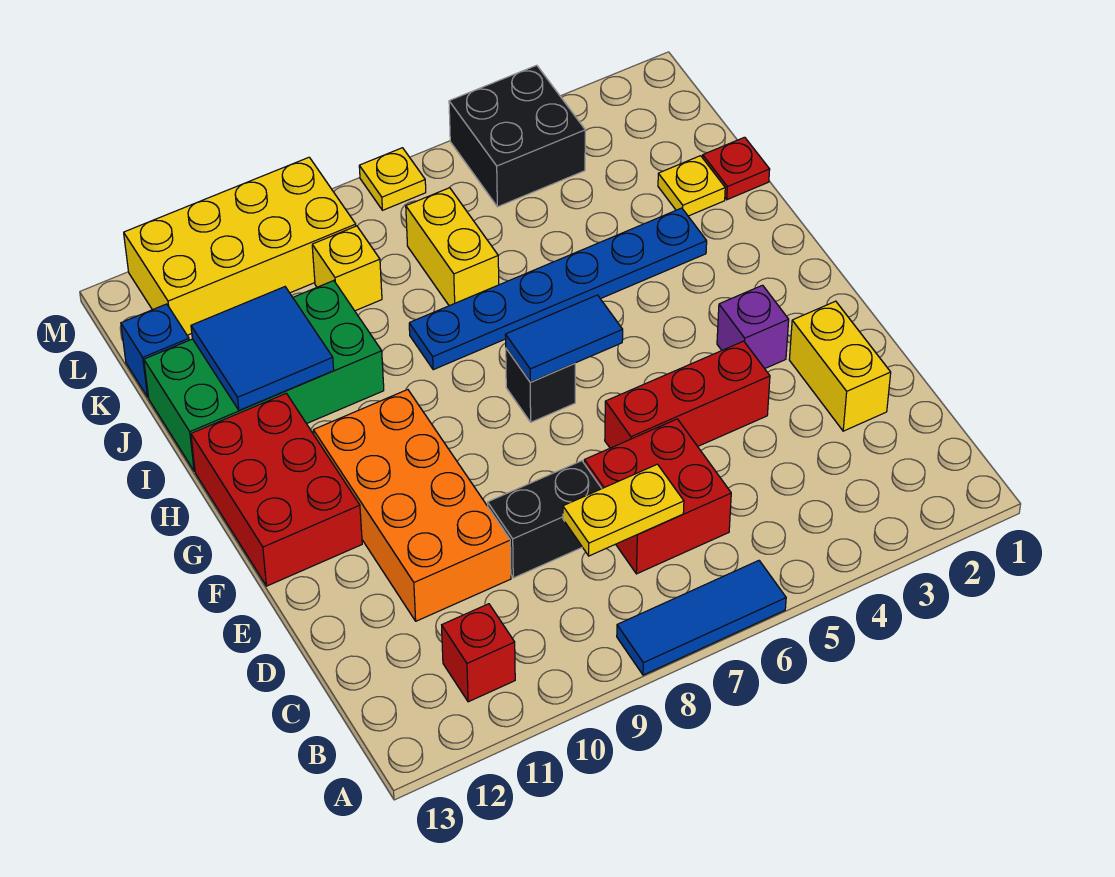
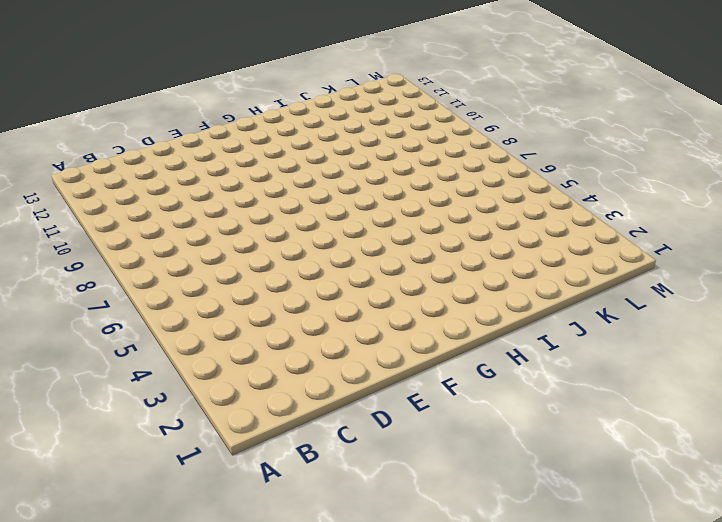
none -> blue 1x3 tile [617,561,786,675]
none -> red 1x1 brick [442,604,515,702]
none -> red 2x2 brick [584,419,731,574]

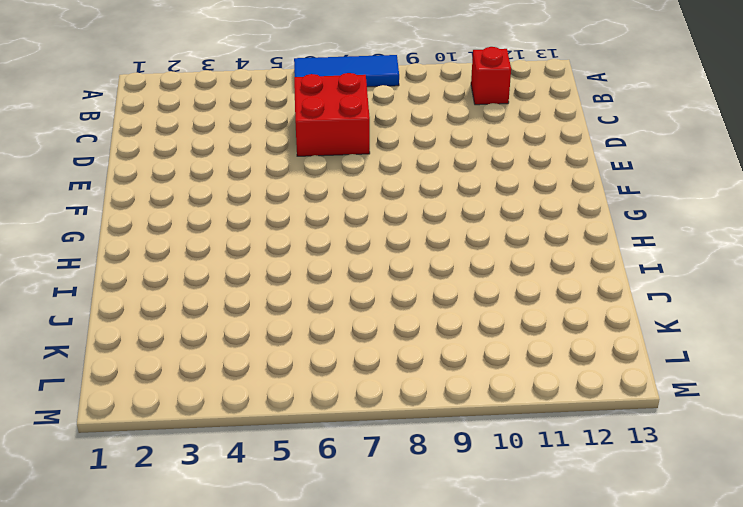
none -> yellow 1x2 brick [789,301,891,431]
none -> black 1x2 brick [488,461,602,578]
none -> orange 2x4 brick [313,390,511,621]

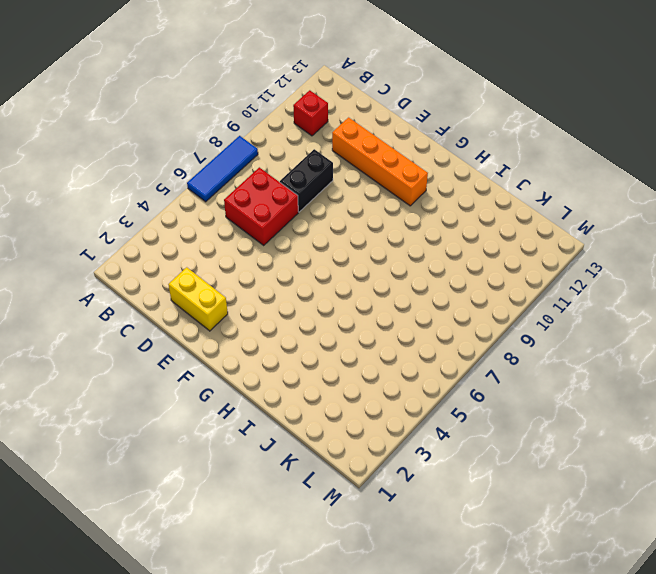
orange 1x4 brick [332,118,428,206] -> orange 2x4 brick [313,390,511,621]
none -> red 1x3 brick [605,341,770,448]
none -> purple 1x1 brick [717,285,789,369]
none -> red 2x3 brick [191,393,362,586]

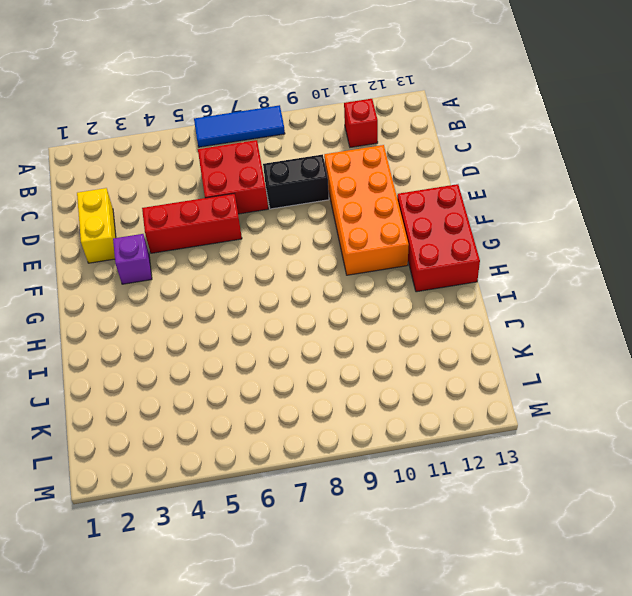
none -> black 1x1 brick [506,349,575,422]
none -> blue 1x6 plate [409,208,707,370]
none -> green 2x4 brick [144,281,384,471]

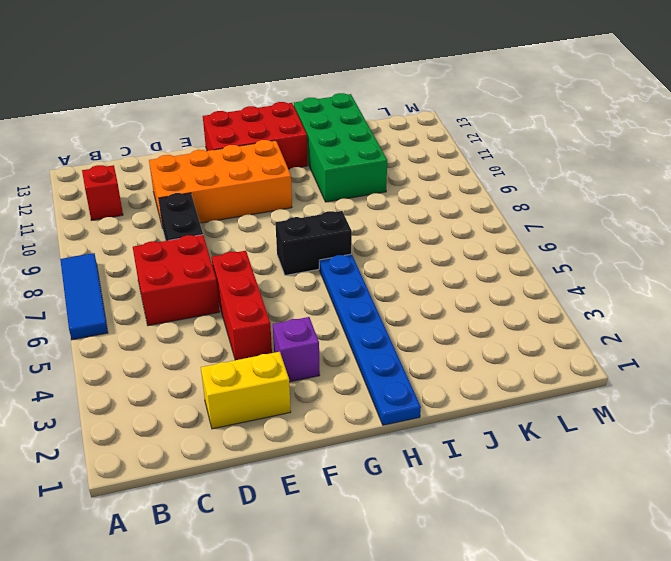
black 1x2 brick [275,211,352,275] -> black 1x1 brick [506,349,575,422]
blue 1x6 plate [319,254,421,425] -> blue 1x6 plate moved to [409,208,707,370]
none -> red 1x1 plate [703,137,770,200]
none -> yellow 1x1 plate [658,156,725,216]
none -> yellow 1x2 brick [406,188,499,306]

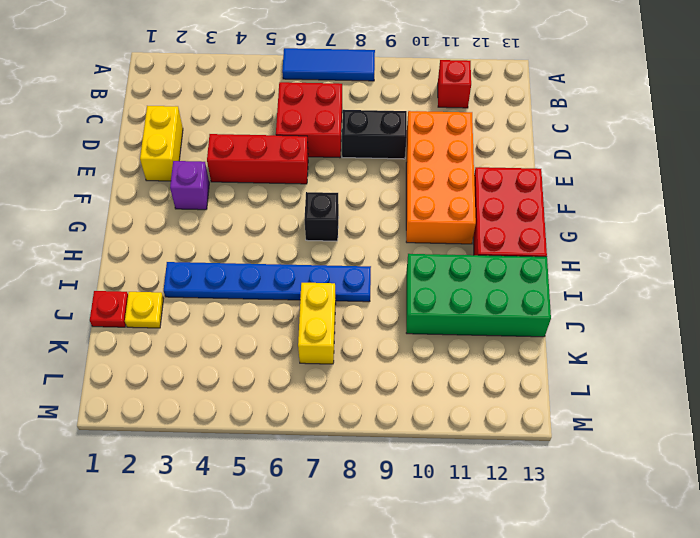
none -> yellow 1x1 brick [312,226,382,311]
none -> blue 1x1 brick [121,304,189,397]
none -> black 2x2 brick [449,65,585,207]

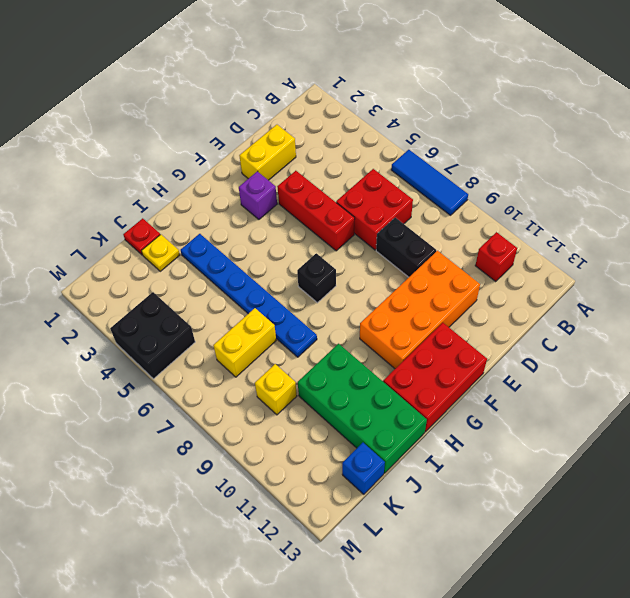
none -> yellow 2x4 brick [124,157,356,335]
none -> yellow 1x1 plate [359,148,426,210]
none -> yellow 1x2 plate [563,464,684,556]

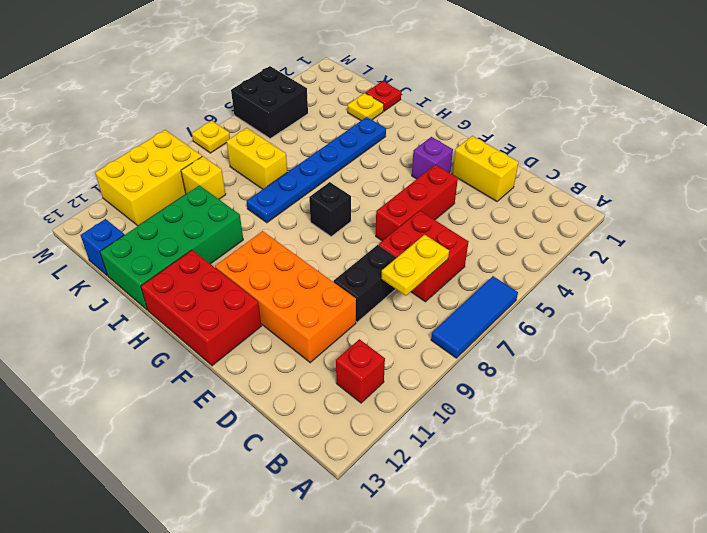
yellow 2x3 brick [95,130,202,226] -> yellow 2x4 brick [124,157,356,335]
none -> blue 1x2 tile [505,295,623,382]
none -> blue 2x2 tile [191,287,334,410]

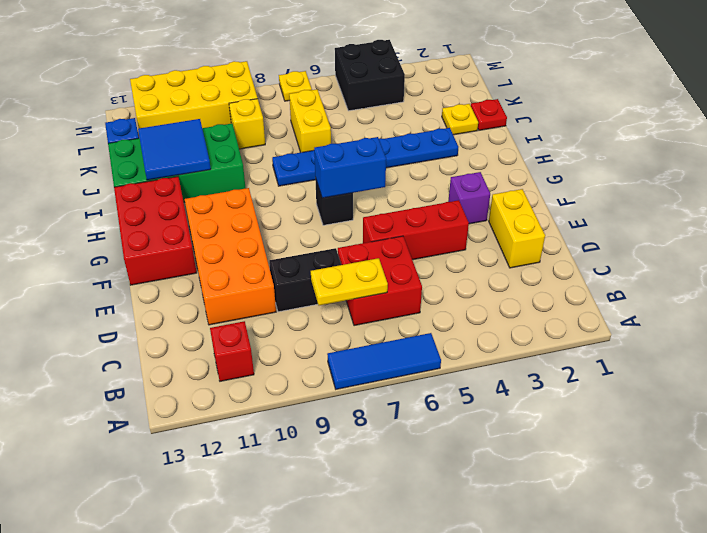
blue 1x2 brick [314,137,386,198] -> blue 1x2 tile [505,295,623,382]

